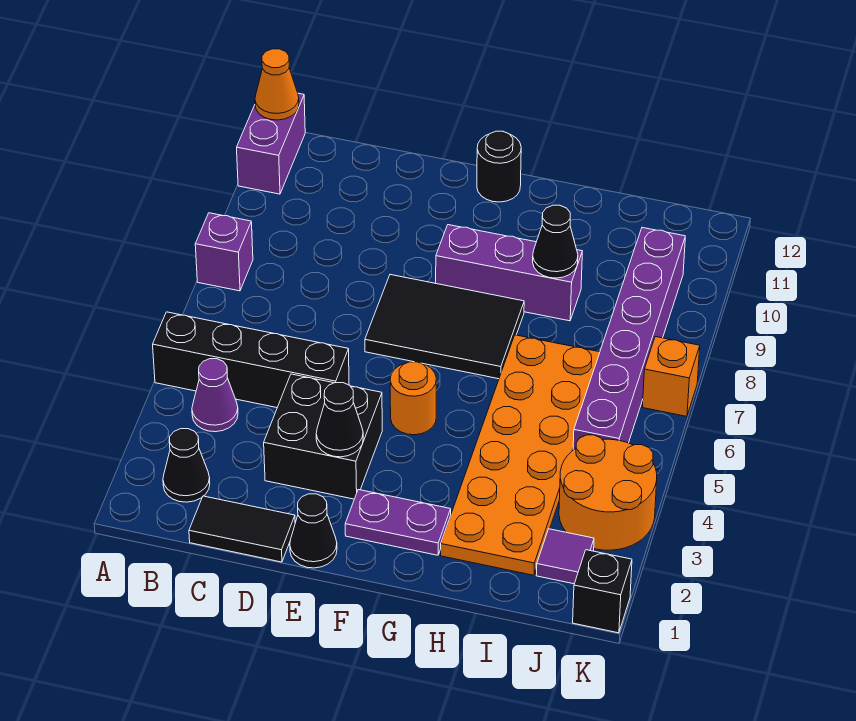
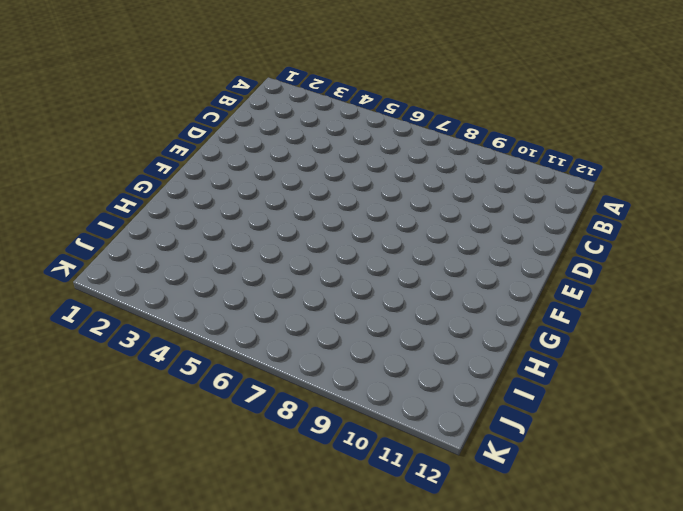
none -> black 1x4 brick [153,312,349,408]
none -> purple 1x1 brick [195,213,253,291]
none -> purple 1x2 brick [237,93,305,194]

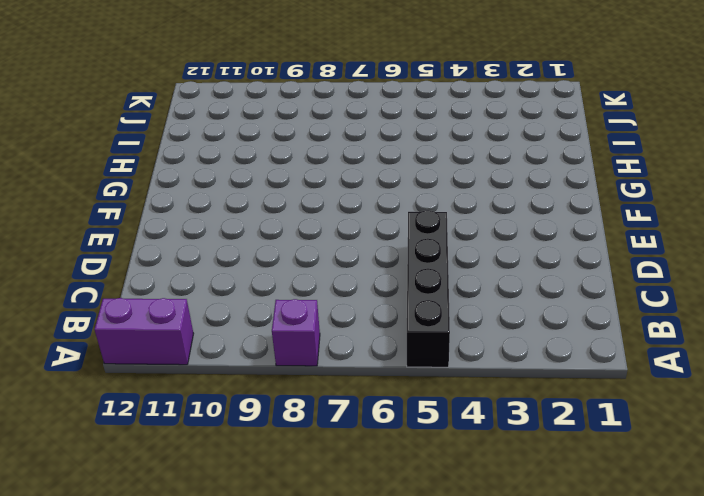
none -> black 1x1 cone [163,429,210,502]
none -> purple 1x1 cone [192,359,238,432]
none -> black 1x2 tile [189,496,295,562]

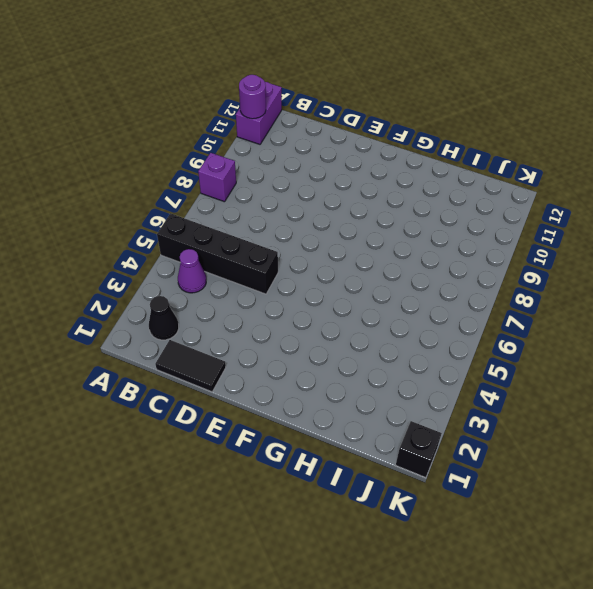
purple 1x1 round brick [239,75,266,119] -> none
none -> black 2x2 brick [264,374,382,499]
none -> black 1x1 cone [290,494,337,568]
none -> black 2x3 tile [365,275,524,379]

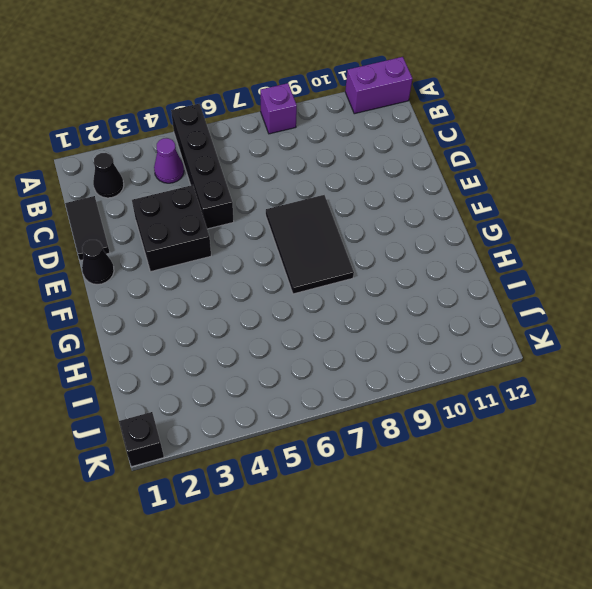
none -> purple 1x2 plate [345,490,451,555]
none -> orange 1x1 round brick [390,362,436,435]
none -> purple 1x3 brick [436,225,582,321]

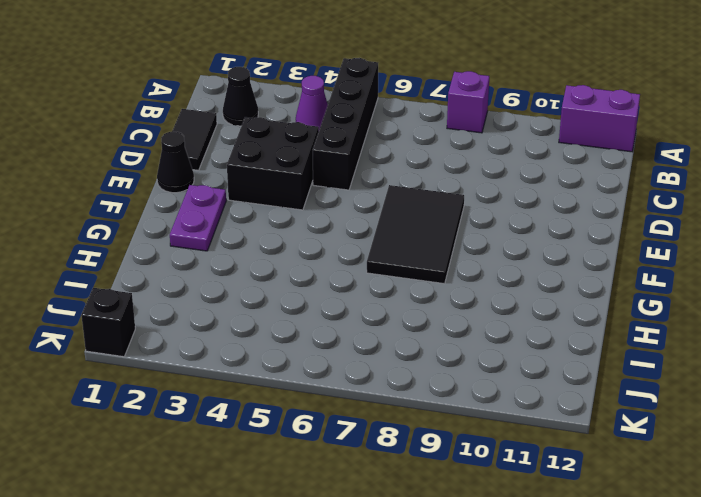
none -> orange 1x1 round brick [390,362,436,435]
none -> purple 1x3 brick [436,225,582,321]
none -> black 1x1 round brick [477,131,521,202]

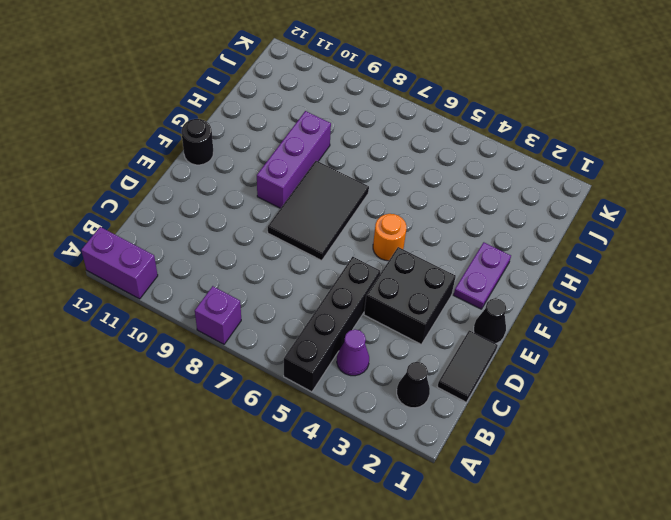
none -> orange 2x6 plate [441,335,600,575]
none -> purple 1x1 tile [536,529,594,584]
none -> orange 2x2 round brick [559,435,657,550]

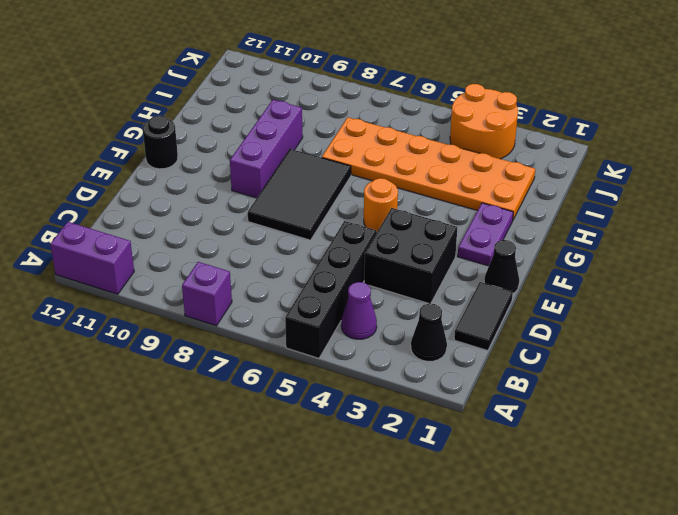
none -> purple 1x1 tile [536,529,594,584]
none -> purple 1x6 brick [573,228,685,450]
none -> black 1x1 brick [573,550,632,633]

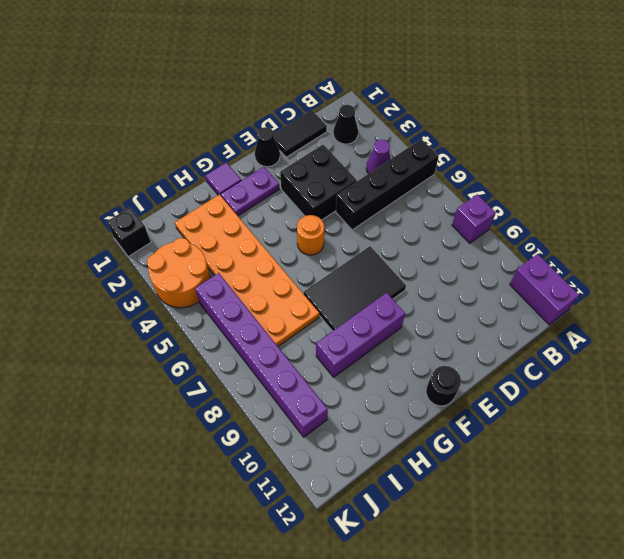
purple 1x1 tile [205,163,241,196] -> purple 1x1 tile moved to [536,529,594,584]
none -> orange 1x1 brick [643,337,700,416]
none -> orange 1x1 cone [255,49,299,120]
none -> black 1x1 cone [316,383,363,457]

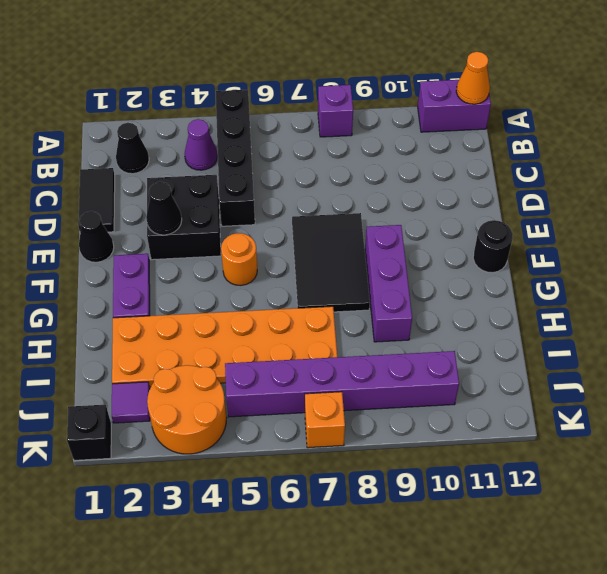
none -> black 1x1 cone [533,205,578,278]

